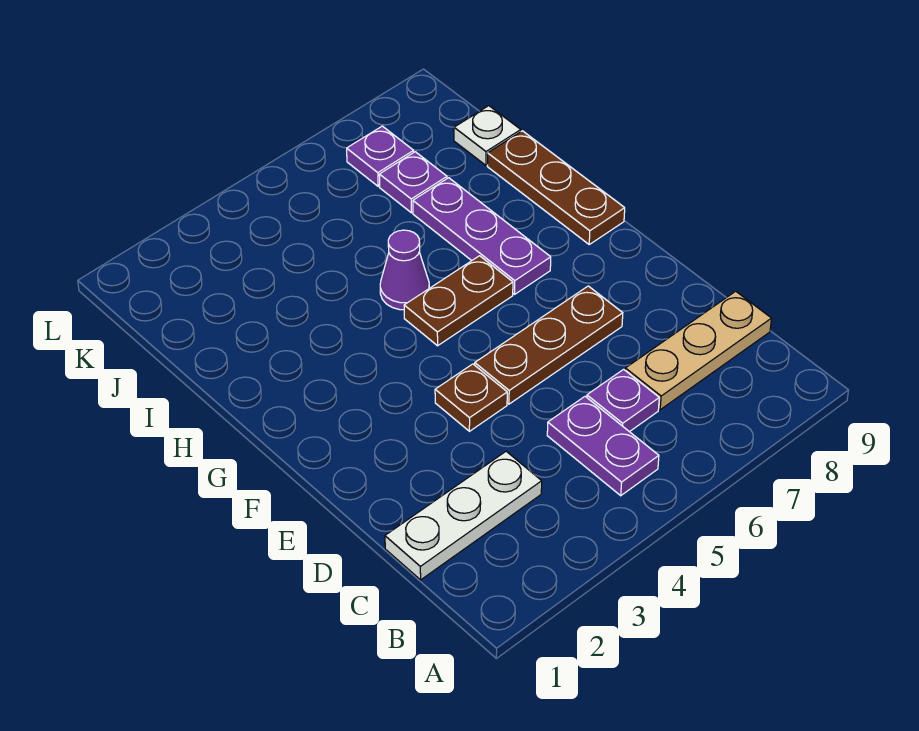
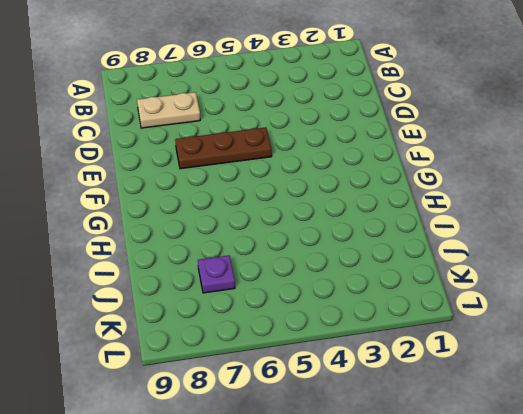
tan 1x2 plate [137,92,200,128] -> tan 1x3 plate [625,291,772,410]
none -> purple 1x2 plate [547,396,659,496]
none -> white 1x3 plate [385,451,542,580]
none -> purple 1x1 plate [587,369,659,432]

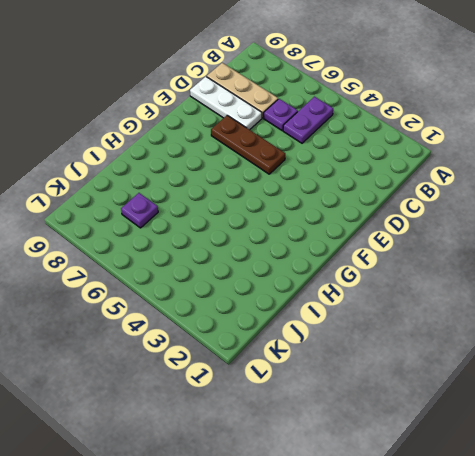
white 1x3 plate [190,77,262,130] -> white 1x3 plate moved to [385,451,542,580]
none -> brown 1x1 plate [435,364,507,431]
none -> brown 1x2 plate [404,256,513,346]
none -> purple 1x3 plate [413,178,551,294]

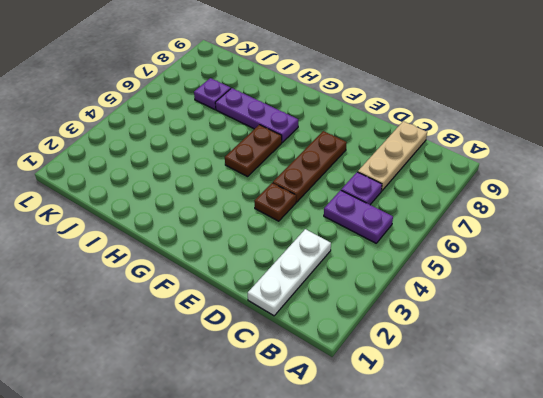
none -> brown 1x3 plate [487,131,625,244]
none -> purple 1x1 cone [380,230,429,310]
none -> white 1x1 plate [454,106,521,165]

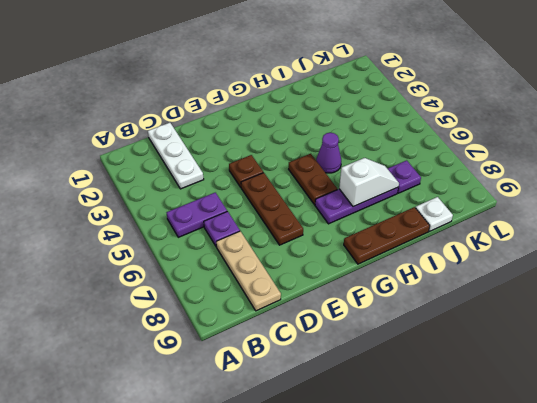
white 1x2 slope [339,158,399,207] -> none
none -> purple 1x1 plate [347,126,414,186]

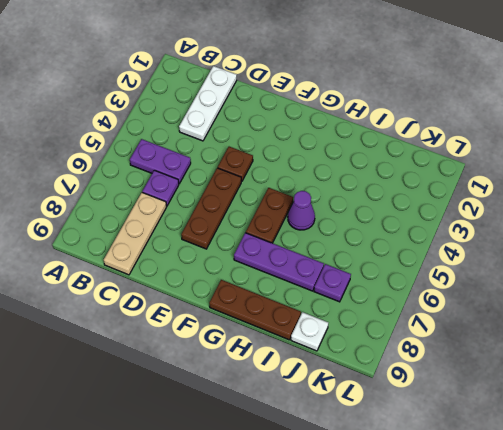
none -> purple 1x1 plate [347,126,414,186]

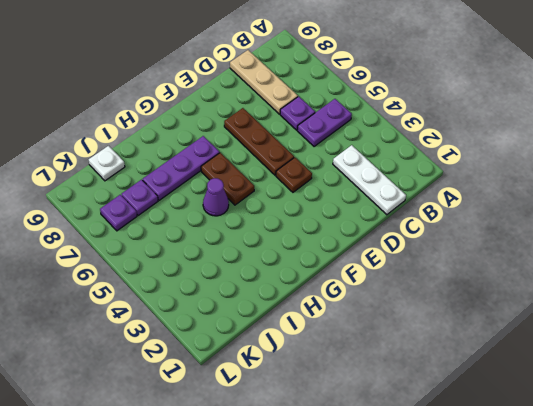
none -> brown 1x3 plate [487,131,625,244]

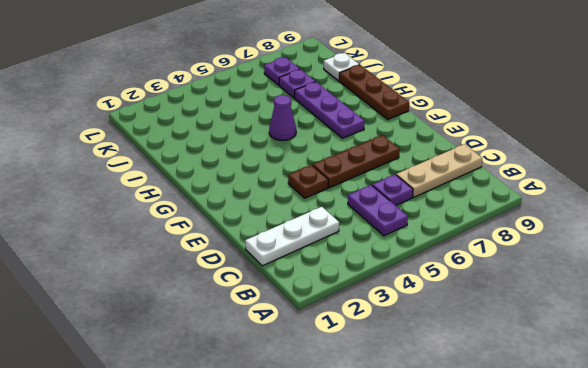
none -> brown 1x2 plate [404,256,513,346]

